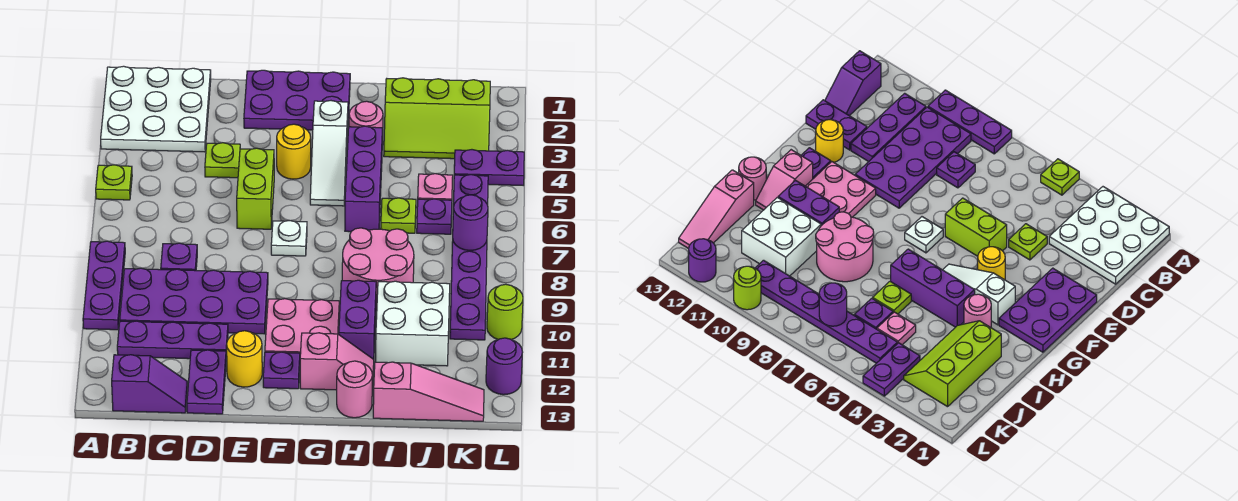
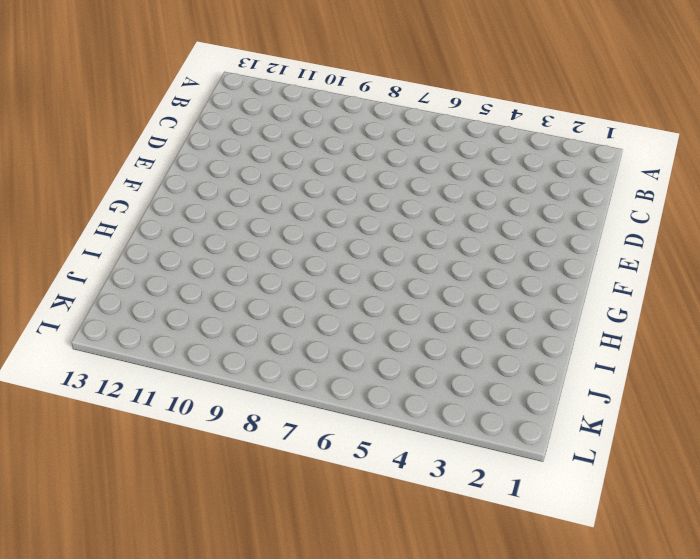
none -> white 3x3 plate [101,66,211,152]
none -> lime 1x1 plate [96,165,132,200]
none -> purple 1x3 plate [83,241,125,330]
none -> purple 2x4 plate [120,268,268,334]

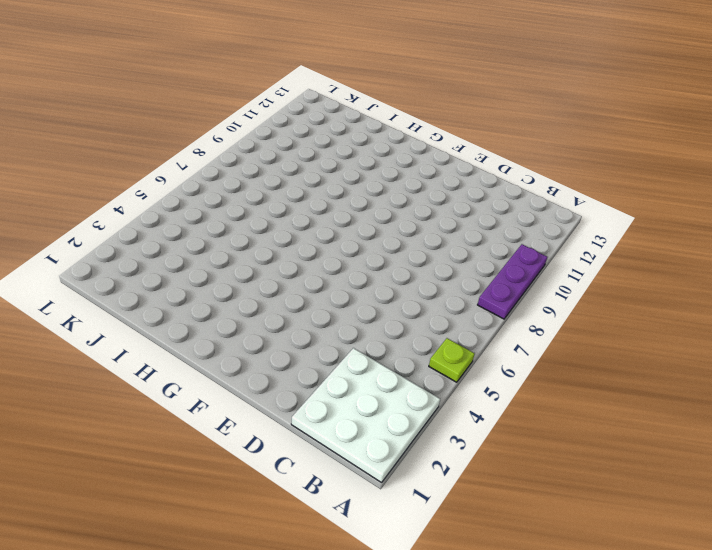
none -> purple 2x4 plate [120,268,268,334]
none -> purple 1x3 plate [117,321,228,359]
none -> purple 1x2 slope [112,355,187,413]
none -> purple 1x1 plate [161,243,197,271]

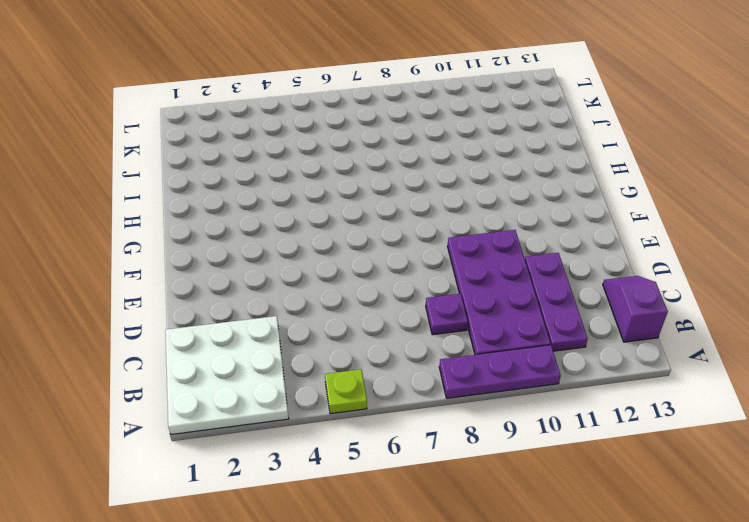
none -> lime 1x1 plate [205,143,240,178]
none -> purple 1x2 plate [187,350,226,414]
none -> purple 2x3 plate [244,70,350,130]
none -> lime 1x2 brick [237,148,274,229]

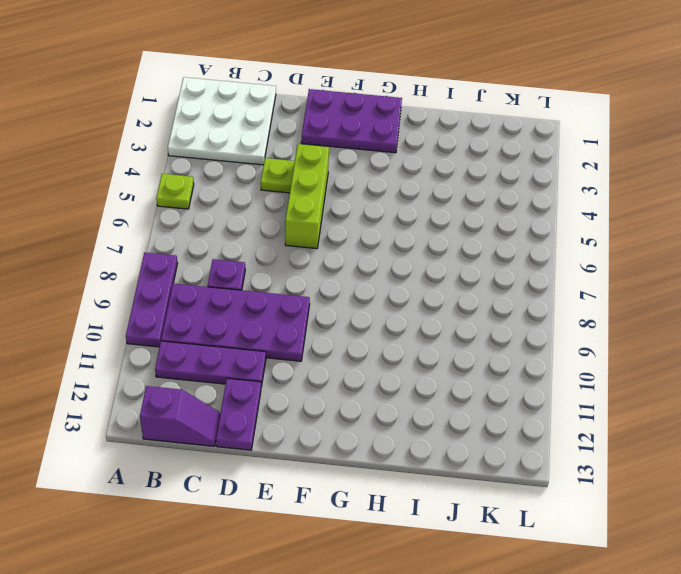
lime 1x3 brick [285,144,329,249] -> lime 1x2 brick [237,148,274,229]
none -> yellow 1x1 round brick [227,331,262,387]
none -> yellow 1x1 round brick [277,124,311,179]
none -> white 1x1 plate [271,221,307,256]
none -> pink 2x2 plate [265,299,339,354]

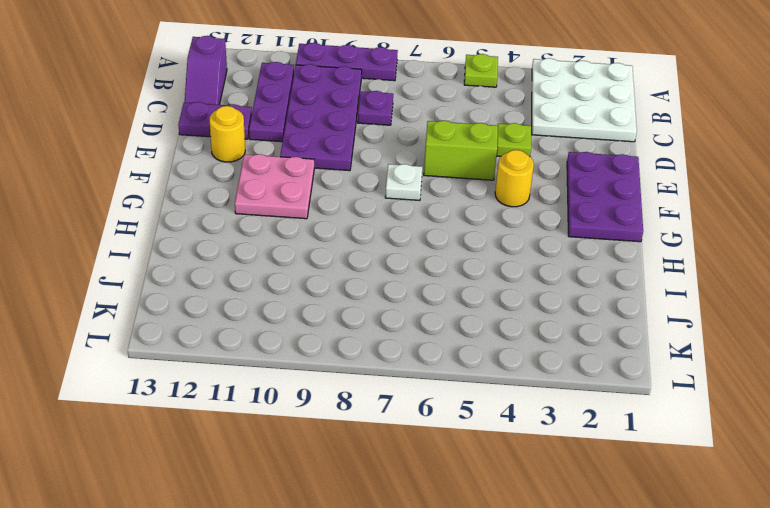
none -> purple 1x1 plate [263,352,300,389]
none -> white 1x3 slope [310,101,348,206]
none -> pink 1x2 slope [300,333,374,391]
none -> pink 1x1 round brick [349,101,383,145]

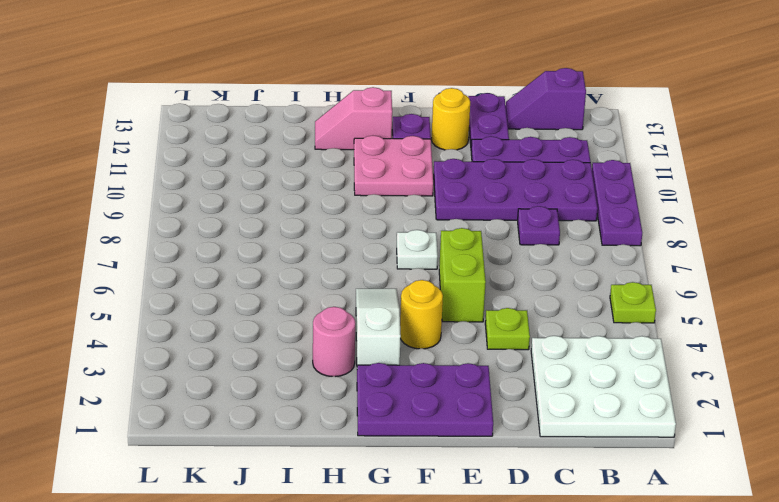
none -> purple 1x3 brick [345,126,382,232]
none -> pink 2x2 round brick [342,228,414,310]
none -> purple 1x2 brick [339,280,376,359]
none -> pink 1x1 round brick [337,361,373,418]

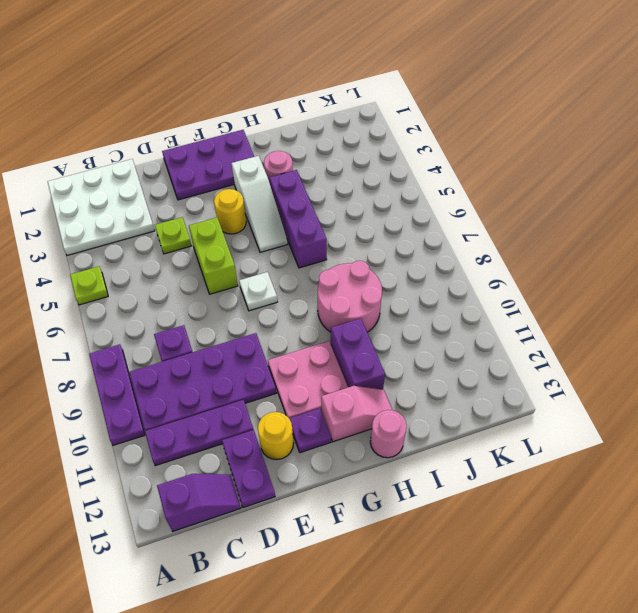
none -> lime 2x3 slope [384,78,490,159]
none -> lime 1x1 plate [381,198,416,233]
none -> white 2x2 brick [376,281,450,366]
none -> pink 1x3 slope [373,362,484,421]

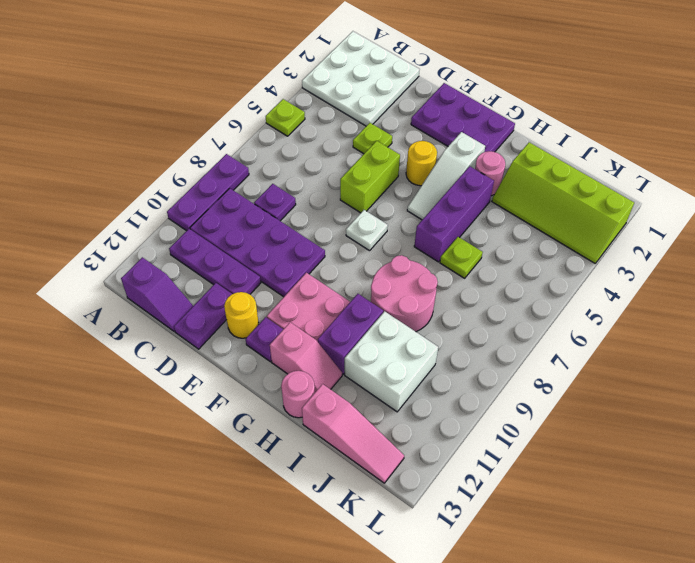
lime 2x4 slope [492,142,634,263] -> lime 2x3 slope [384,78,490,159]
none -> pink 1x1 plate [418,174,453,200]
none -> purple 1x1 plate [417,199,452,234]
none -> purple 1x2 plate [454,150,524,185]
none -> purple 1x6 plate [450,175,488,340]

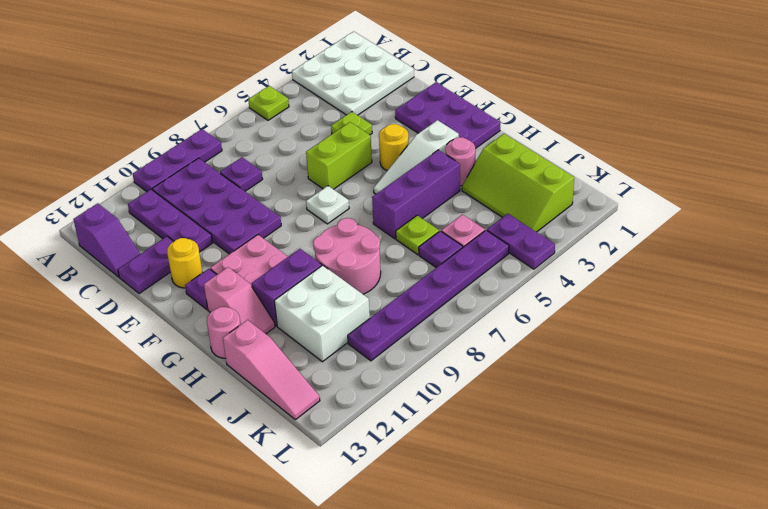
none -> lime 1x1 round brick [487,284,523,340]
none -> purple 1x1 round brick [486,338,522,395]
none -> purple 1x1 round brick [453,195,488,251]

